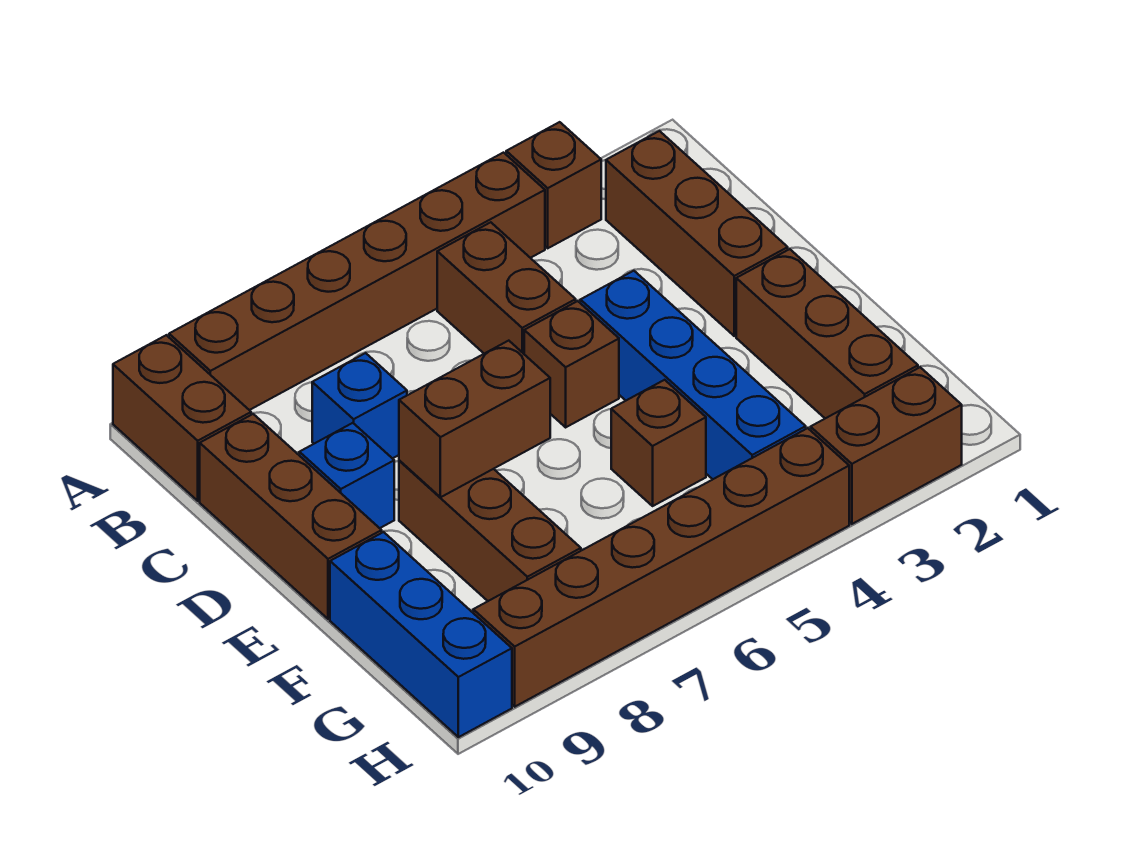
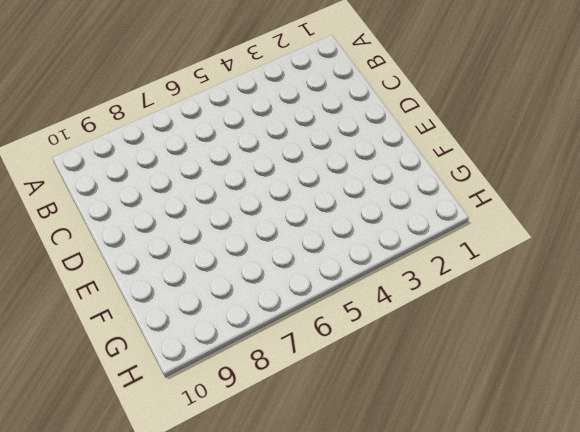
none -> brown 1x1 brick [506,122,601,248]
none -> brown 1x6 brick [169,153,545,410]
none -> brown 1x2 brick [113,335,251,501]

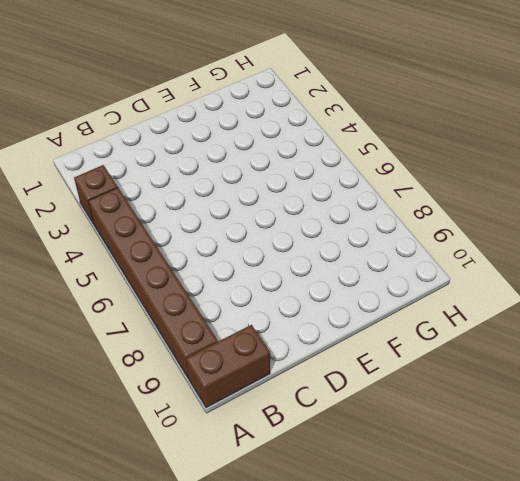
none -> brown 1x3 brick [606,131,788,336]
none -> brown 1x2 brick [437,222,576,354]
none -> blue 1x1 brick [312,353,407,459]

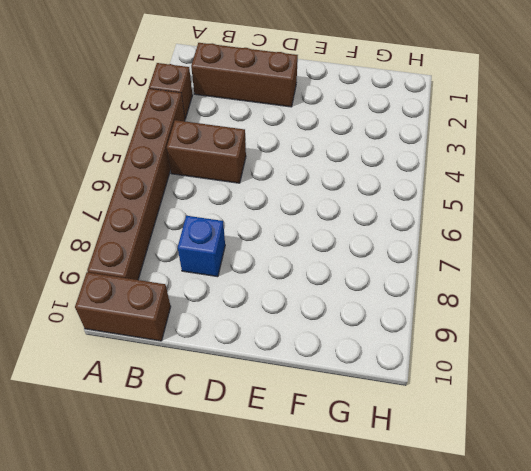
none -> brown 1x3 brick [200,414,382,619]
none -> blue 1x4 brick [580,271,806,479]
none -> brown 1x1 brick [524,301,619,427]

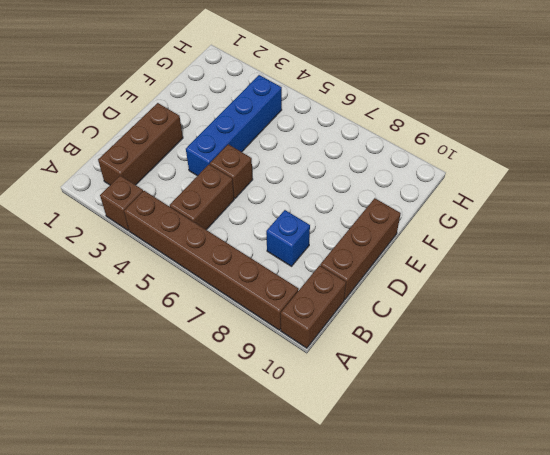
none -> blue 1x1 brick [299,423,394,528]
none -> brown 1x3 brick [736,249,918,418]
none -> brown 1x3 brick [399,460,581,601]

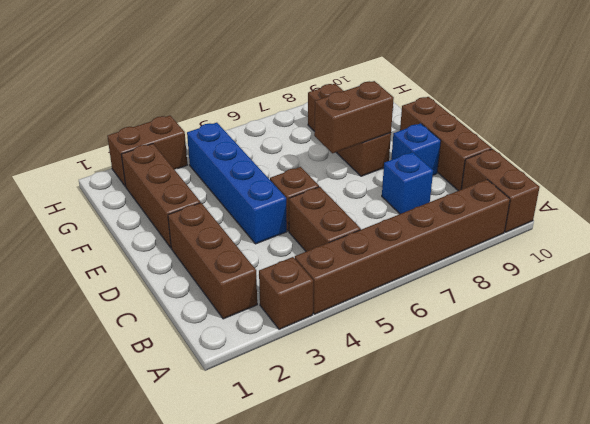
none -> brown 1x1 brick [611,380,706,506]
none -> blue 1x3 brick [330,532,512,737]
none -> brown 1x6 brick [473,428,849,707]

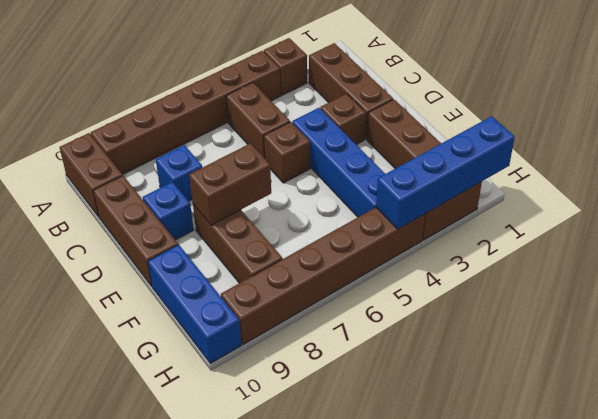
brown 1x1 brick [320,94,366,145] -> brown 1x1 brick moved to [611,380,706,506]
blue 1x4 brick [376,116,515,229] -> none

